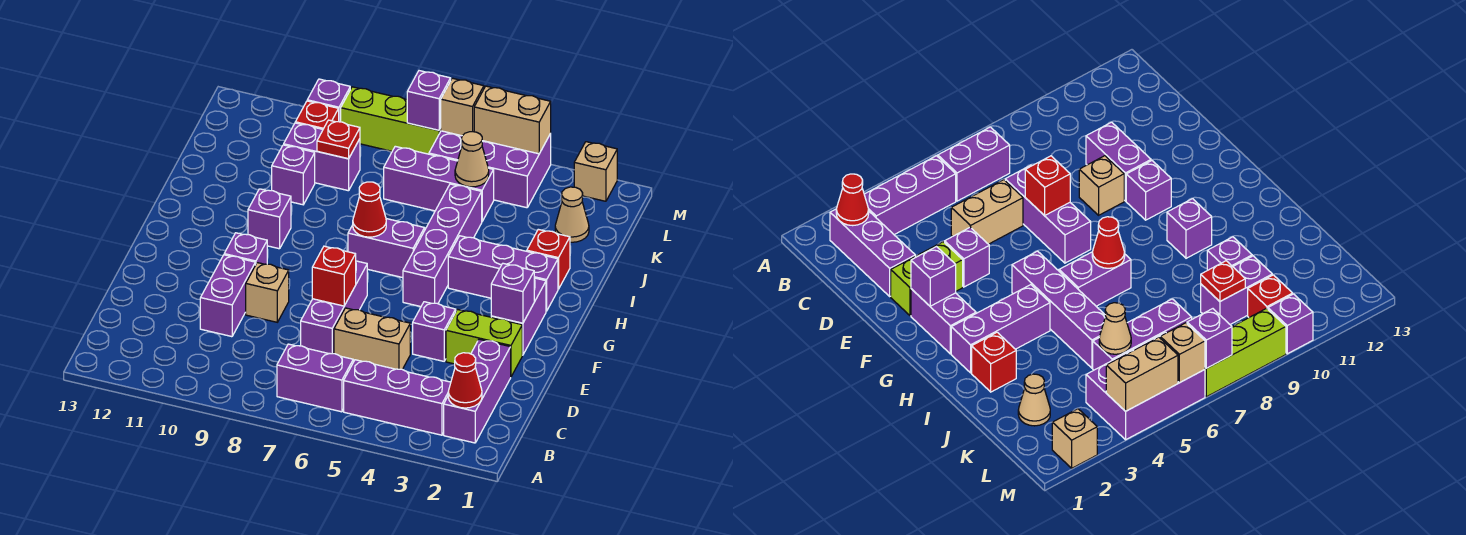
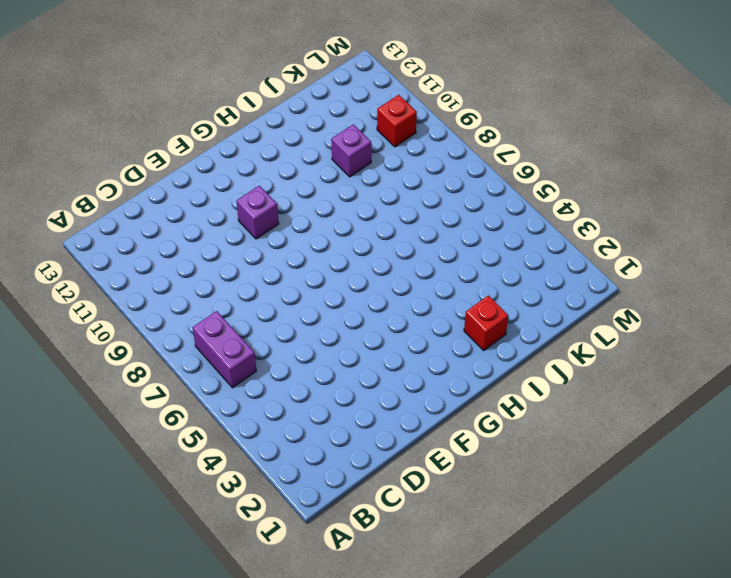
none -> purple 1x3 brick [444,339,511,443]
none -> purple 1x3 brick [344,360,451,435]
none -> tan 1x2 brick [334,308,410,369]
none -> purple 1x3 brick [301,261,367,354]

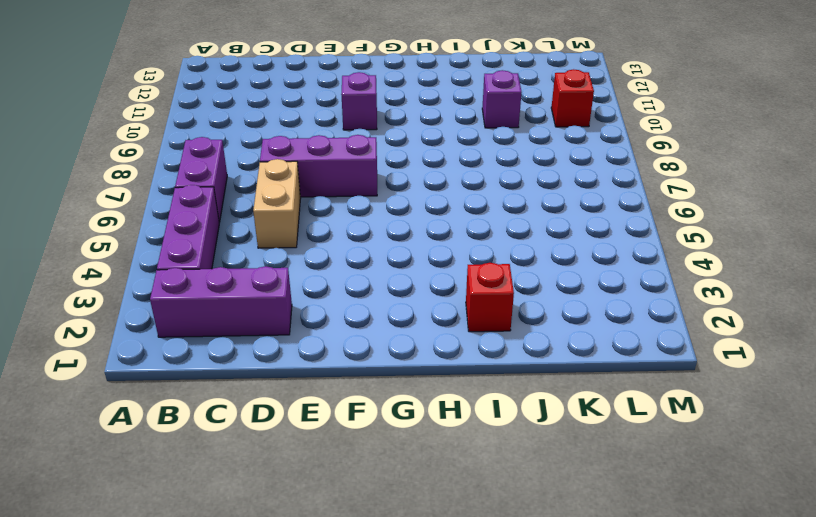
none -> purple 1x2 brick [200,255,255,337]
none -> lime 1x2 brick [446,310,522,376]
none -> purple 1x1 brick [413,302,456,361]
none -> tan 1x1 brick [246,263,289,322]

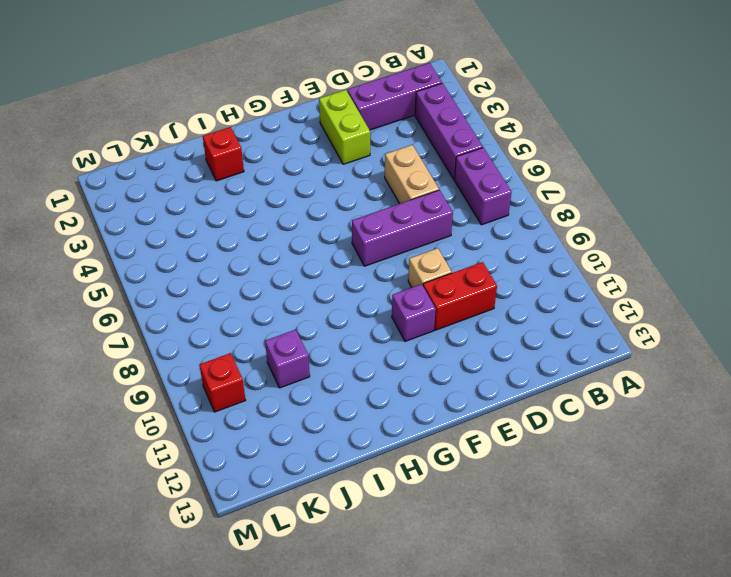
red 1x2 brick [423,262,497,330] -> purple 1x2 brick [200,255,255,337]
none -> purple 1x1 brick [413,302,456,361]
none -> purple 1x2 brick [491,278,546,355]
none -> purple 1x4 brick [403,184,482,307]
none -> purple 1x3 brick [448,236,558,311]

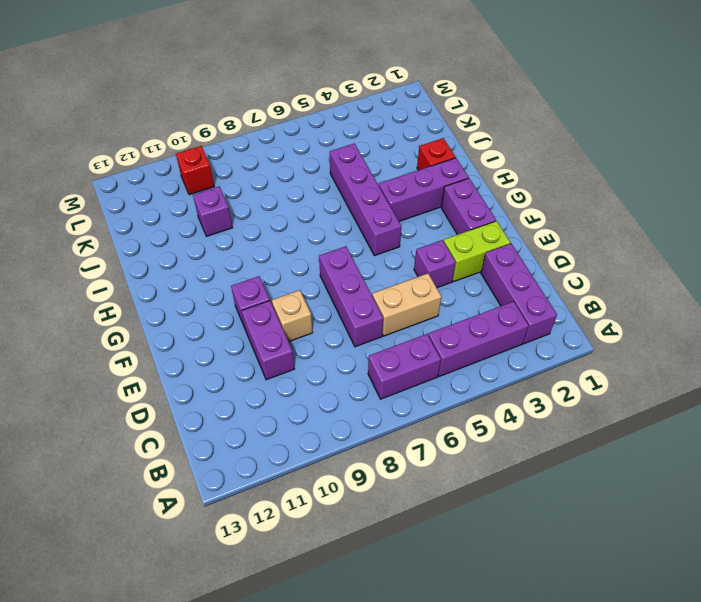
none -> purple 1x2 brick [348,219,425,278]
none -> purple 1x1 brick [248,189,291,249]
none -> tan 1x1 cone [555,187,589,242]
none -> purple 1x3 brick [384,146,494,221]

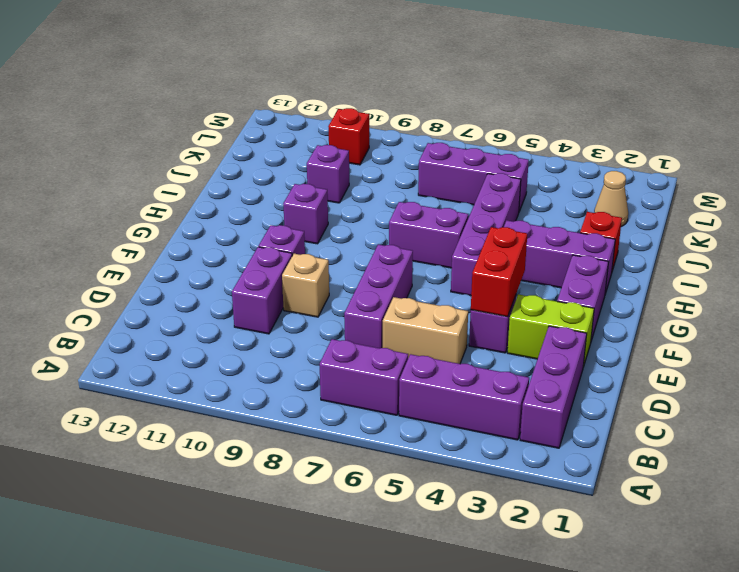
red 1x2 brick [471,227,527,317] -> none
none -> purple 1x2 brick [284,123,360,191]
none -> purple 2x3 brick [429,131,551,208]
none -> tan 1x1 brick [574,142,617,201]
none -> lime 1x3 brick [341,87,441,154]

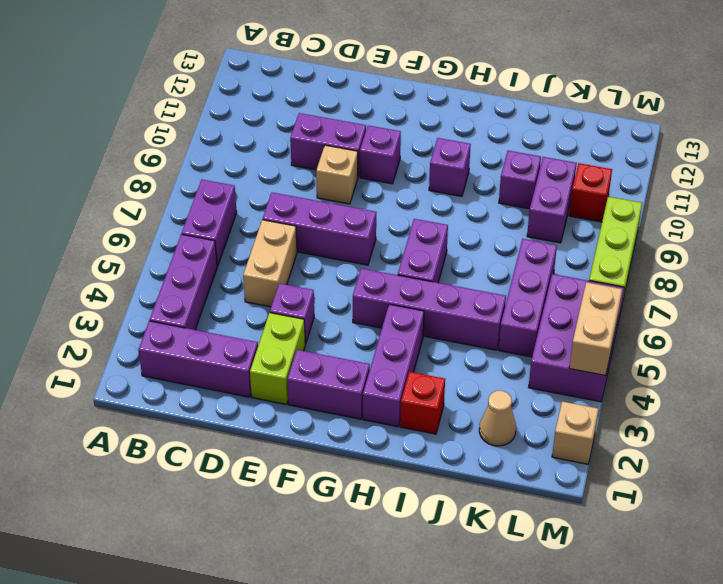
none -> purple 1x1 brick [307,79,350,122]
none -> red 1x1 cone [448,353,482,408]
none -> red 1x1 brick [312,246,356,306]
none -> purple 1x1 brick [491,263,534,323]

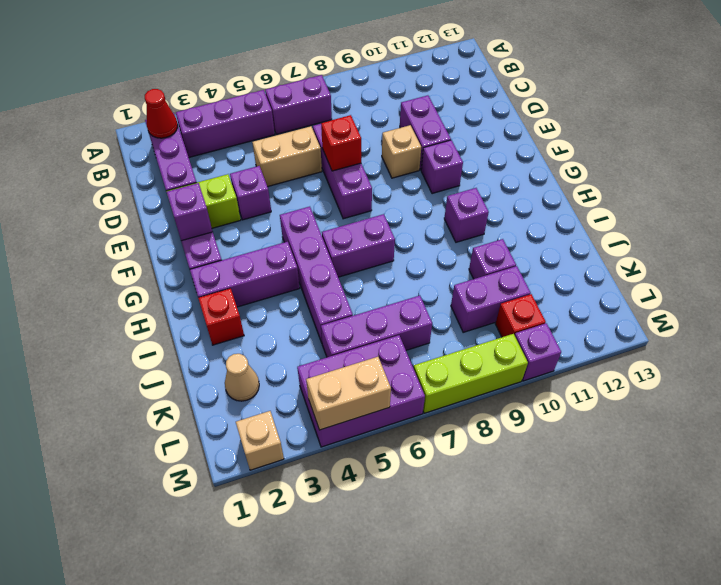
none -> red 1x1 cone [353,182,386,237]
none -> tan 1x1 cone [455,132,489,187]
none -> red 1x1 plate [317,120,360,159]
none -> tan 1x1 brick [440,78,484,136]

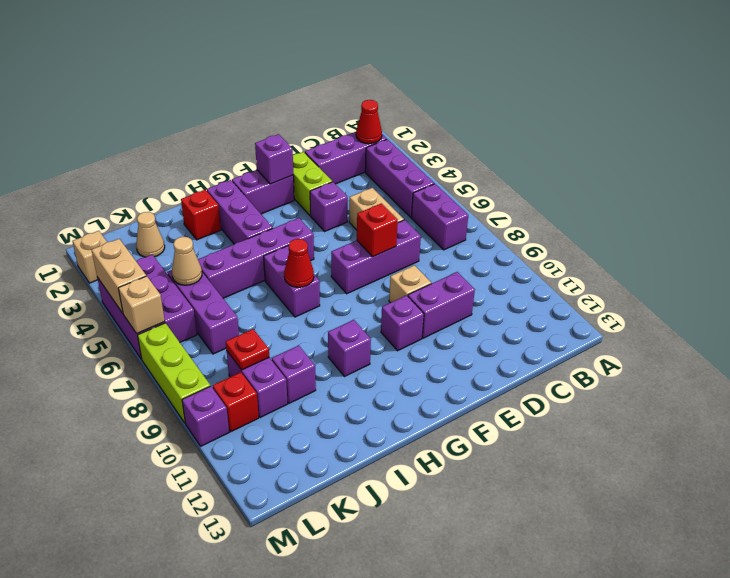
none -> purple 1x1 brick [407,71,451,130]

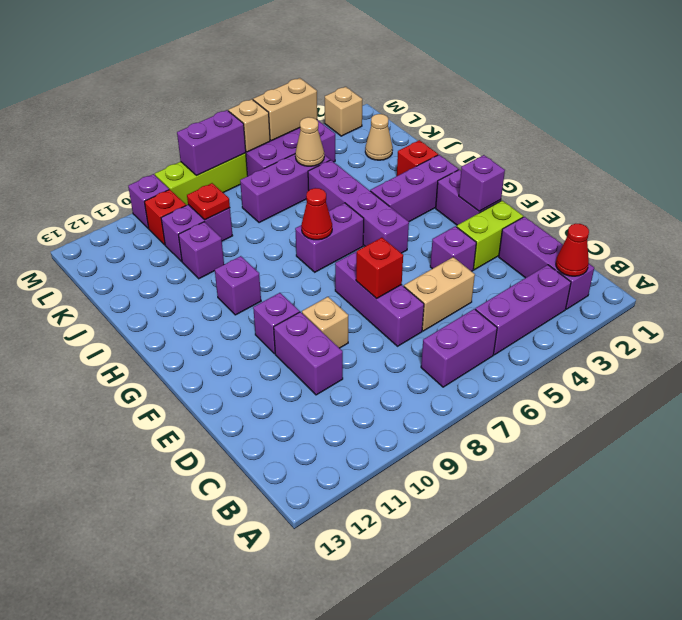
purple 1x2 brick [177,110,246,175] -> purple 1x1 brick [407,71,451,130]

